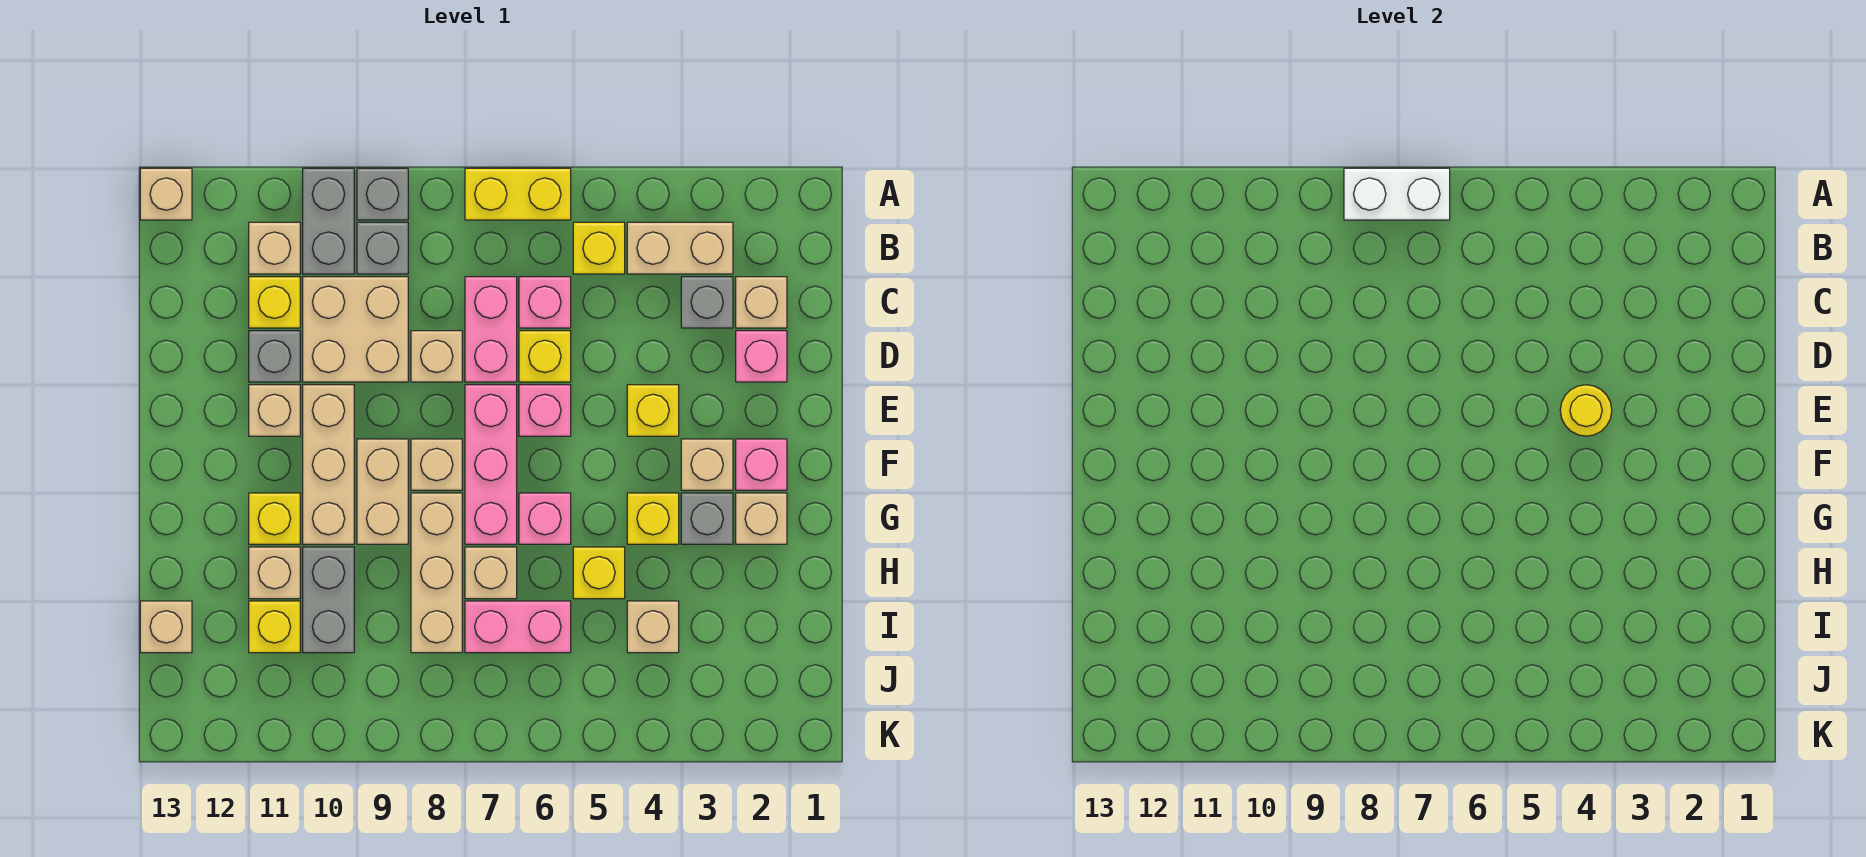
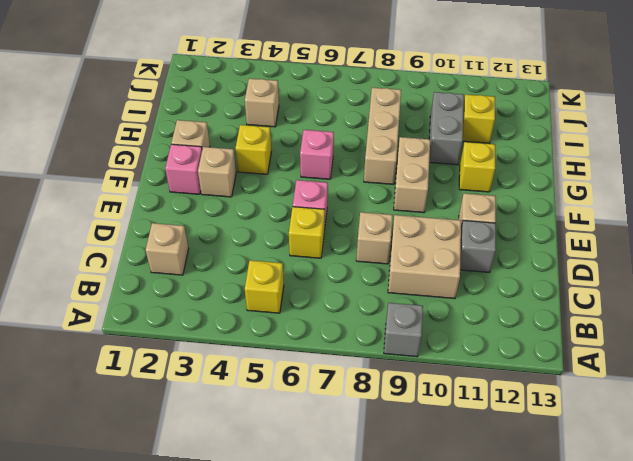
none -> yellow 1x2 brick [465,168,571,220]
none -> grey 1x2 brick [303,168,354,274]
none -> tan 1x1 brick [140,168,192,220]
none -> tan 1x2 brick [627,222,733,274]

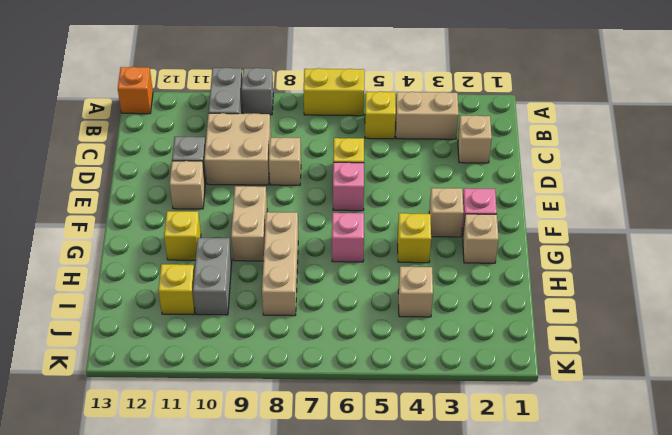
orange 1x1 brick [118,67,153,114] -> tan 1x1 brick [140,168,192,220]
none -> grey 1x1 brick [357,222,408,274]
none -> tan 1x1 brick [249,222,300,274]
none -> grey 1x1 brick [681,277,733,328]
none -> pink 1x1 brick [519,277,571,328]

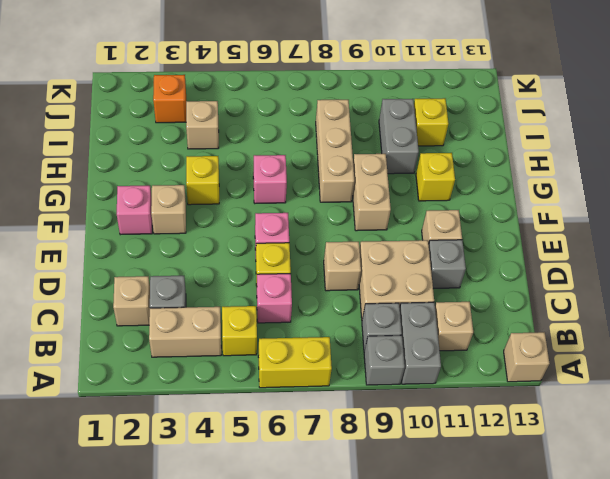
orange 1x1 brick [153,75,186,123] -> none
none -> pink 1x2 brick [465,277,517,382]
none -> yellow 1x1 brick [249,277,300,328]
none -> pink 1x1 brick [736,331,787,382]
none -> yellow 1x1 brick [627,385,679,436]

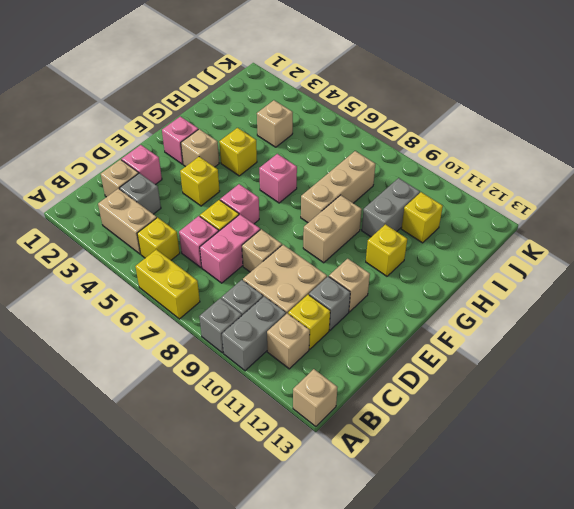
none -> pink 1x3 brick [465,385,517,544]
none -> tan 1x3 brick [303,385,354,544]
none -> tan 1x1 brick [411,439,462,490]
none -> tan 1x1 brick [736,493,787,544]

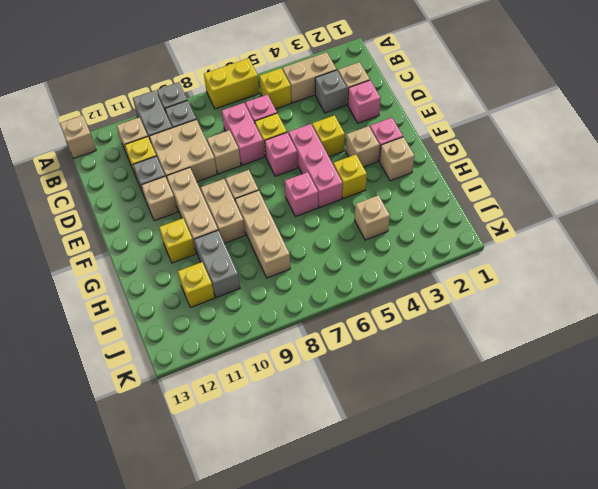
pink 1x3 brick [289,124,343,208] -> pink 1x3 brick moved to [465,385,517,544]
none -> grey 1x1 brick [681,493,733,544]
none -> yellow 1x1 brick [573,547,625,599]
none -> tan 1x1 brick [465,547,517,599]
none -> tan 1x1 brick [249,547,300,599]

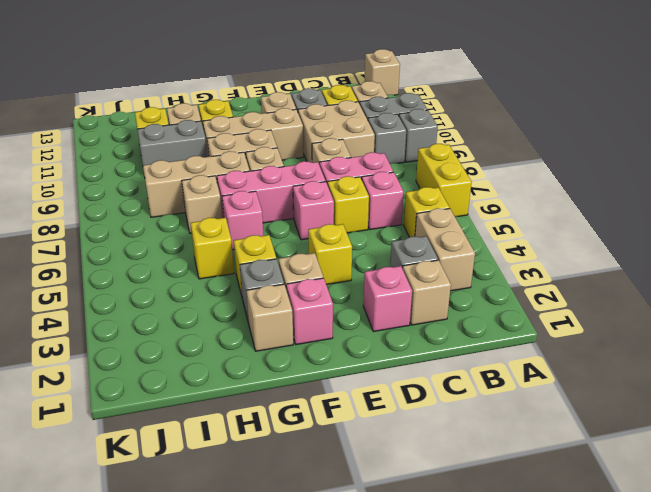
none -> tan 1x1 brick [627,601,679,653]
none -> pink 1x2 brick [465,601,571,653]
none -> tan 1x1 brick [140,601,192,653]
none -> white 1x2 brick [1344,168,1450,220]

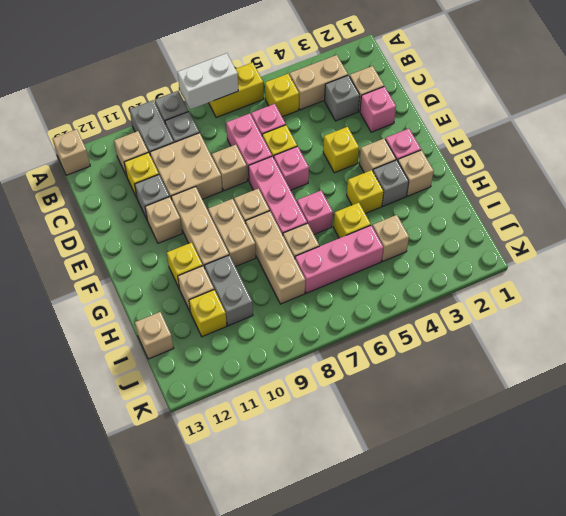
pink 1x3 brick [295,226,383,293] -> pink 1x2 brick [465,601,571,653]
none -> yellow 1x1 round brick [1560,385,1612,436]

